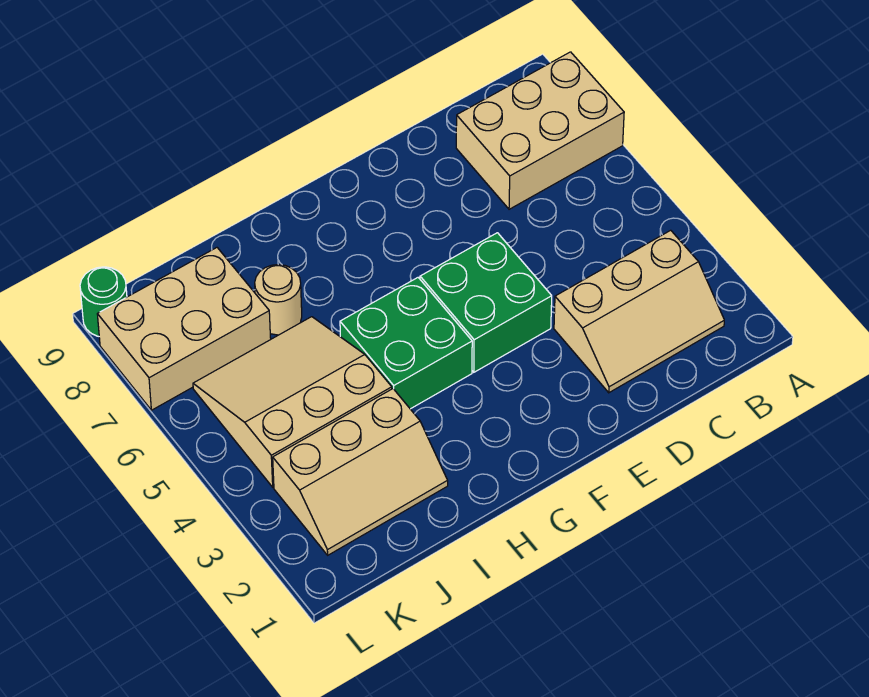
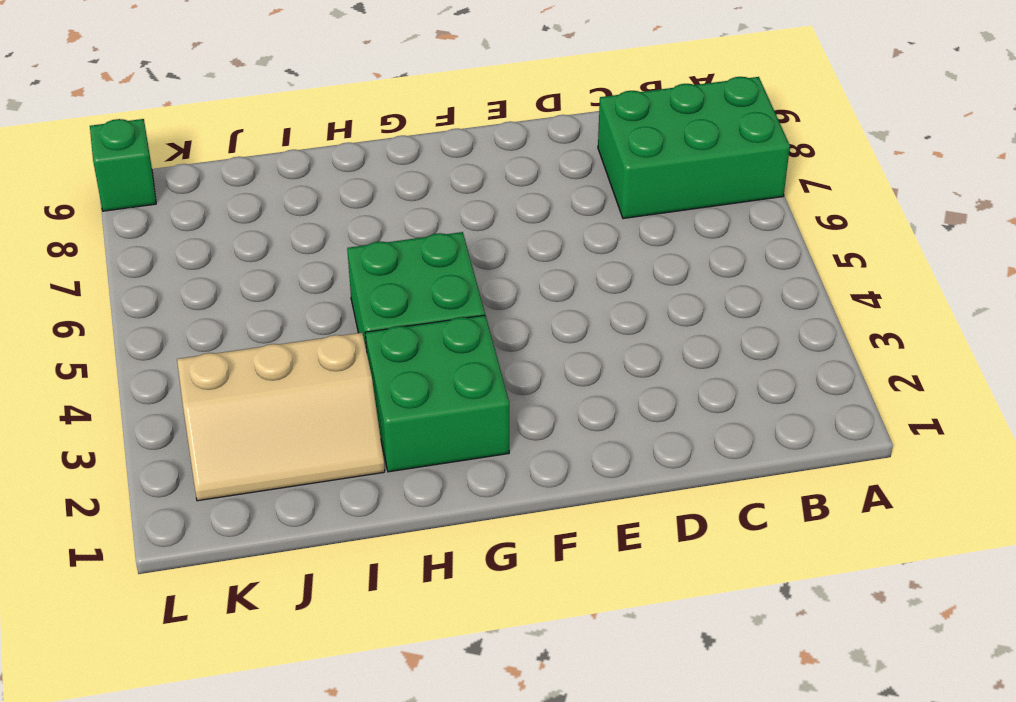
green 2x3 brick [598,77,790,219] -> tan 2x3 brick [456,52,624,209]
green 2x2 brick [365,315,509,472] -> green 2x2 brick moved to [420,233,552,372]
green 1x1 brick [90,119,156,211] -> green 1x1 round brick [80,267,127,336]
none -> tan 2x3 slope [554,230,724,393]
none -> tan 3x3 slope [193,317,392,487]

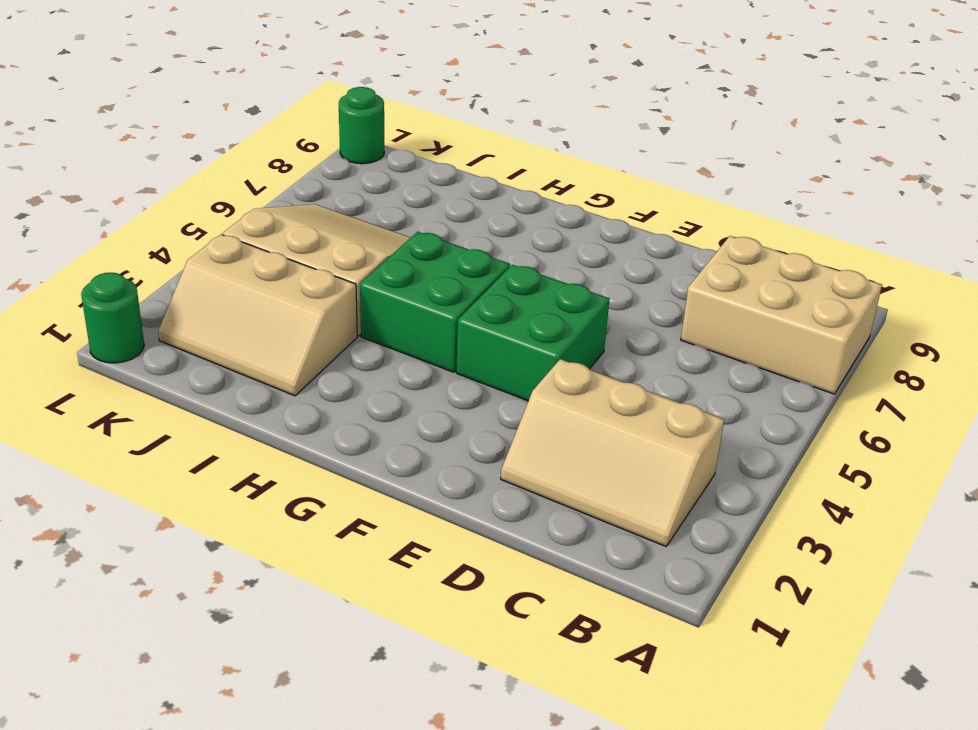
green 1x1 round brick [81,272,144,363] -> none
none -> tan 1x1 round brick [255,265,302,335]
none -> tan 2x3 brick [97,248,271,410]

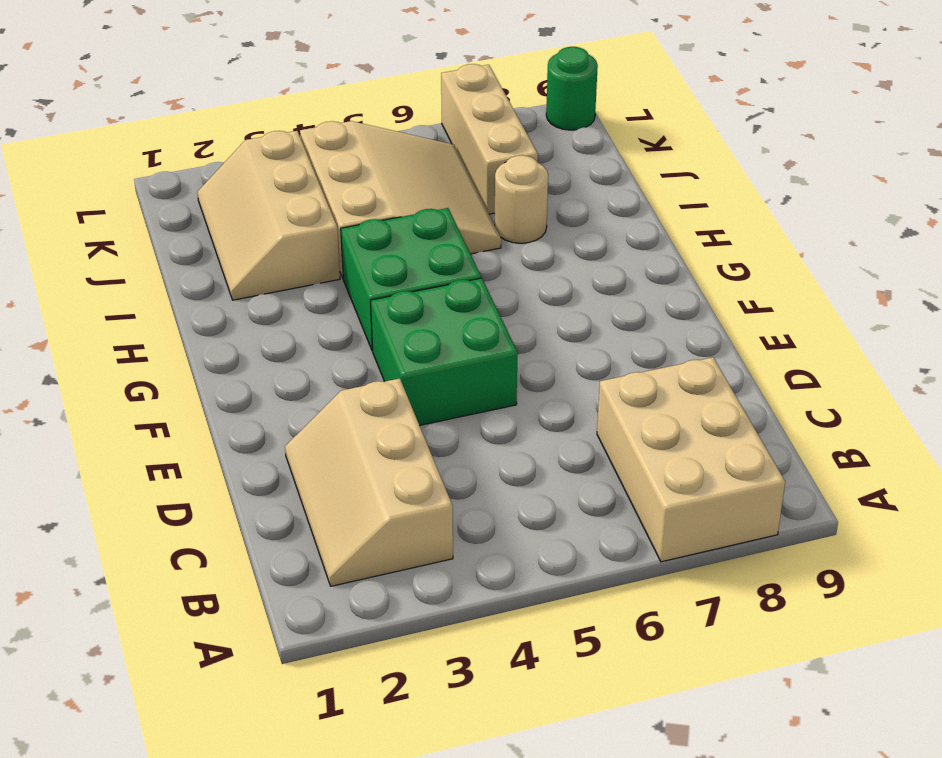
tan 1x3 brick [441,64,538,214] -> tan 2x3 brick [97,248,271,410]

